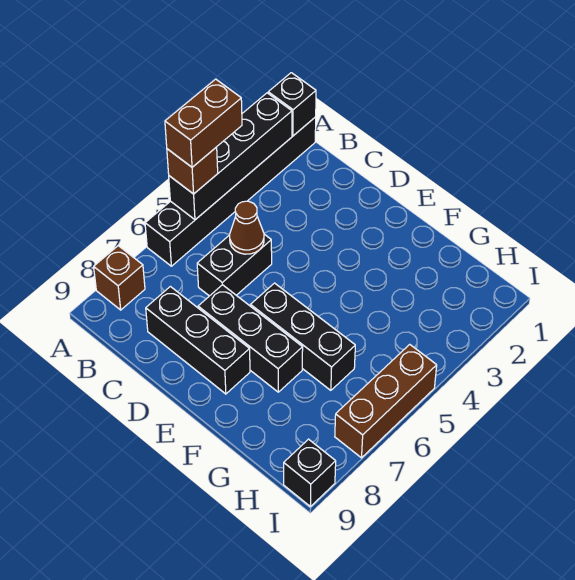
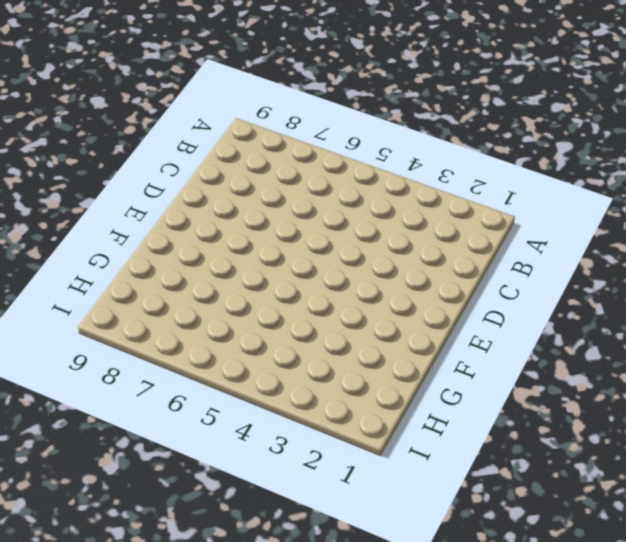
none -> black 1x6 brick [145,117,316,266]
none -> brown 1x1 brick [94,246,145,310]
none -> black 1x2 brick [197,234,272,296]

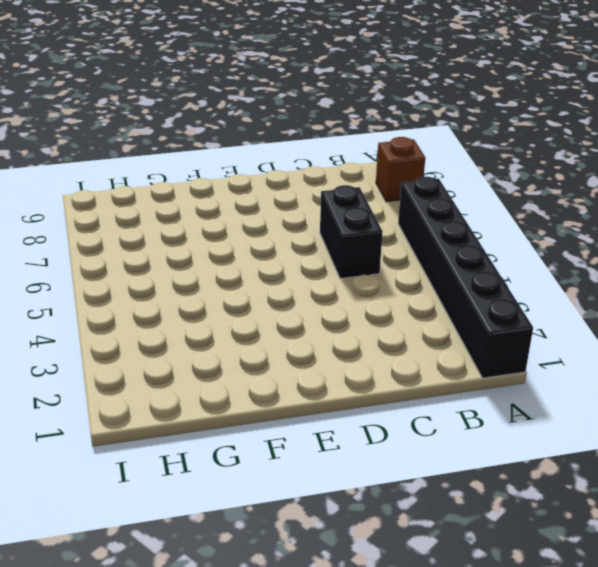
none -> black 1x3 brick [146,287,250,394]
none -> black 1x3 brick [198,285,303,392]
none -> black 1x3 brick [251,283,355,390]

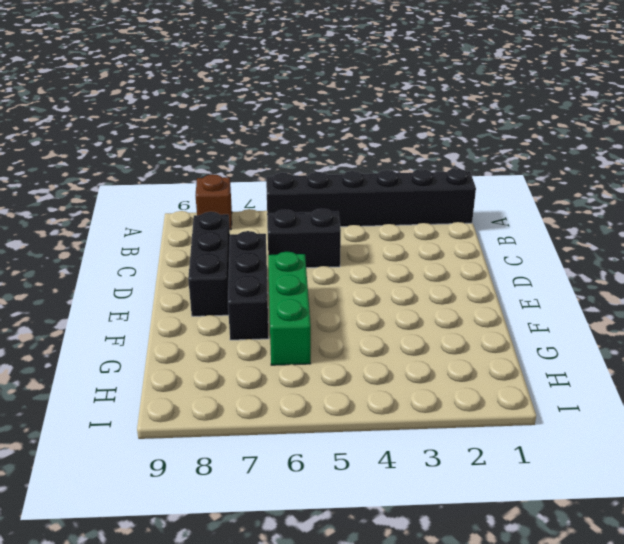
green 1x3 brick [268,252,311,365] -> black 1x3 brick [251,283,355,390]
none -> brown 1x3 brick [335,344,437,458]
none -> black 1x1 brick [284,439,336,506]
none -> black 1x1 brick [268,73,316,136]

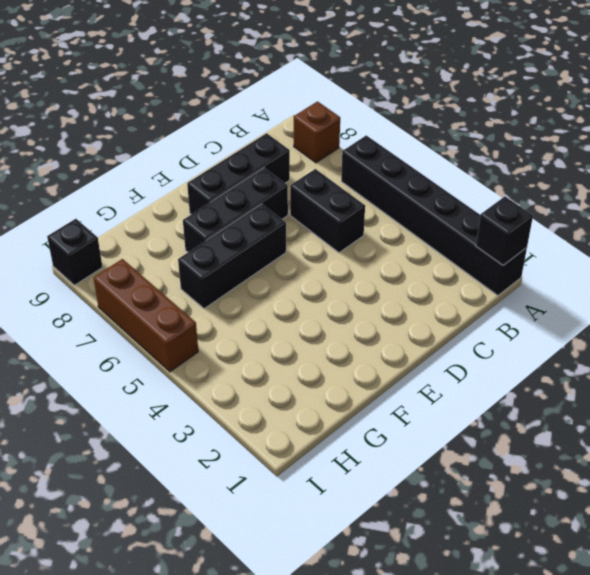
none -> black 1x4 brick [169,93,292,220]
none -> brown 1x1 cone [230,201,264,254]
none -> brown 1x1 brick [167,147,218,194]

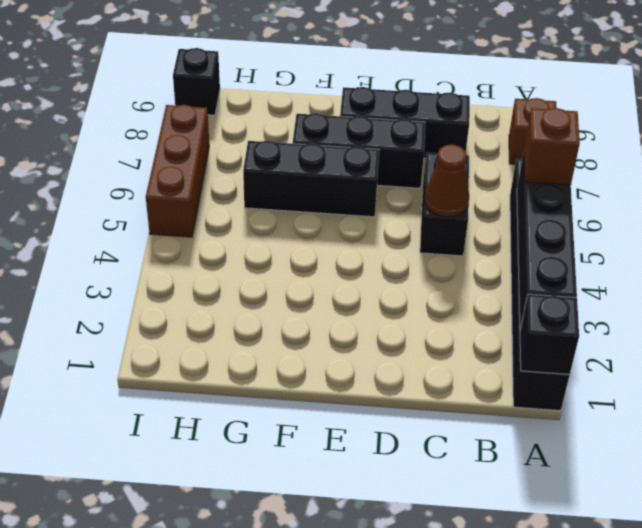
none -> brown 1x2 brick [165,79,242,167]

